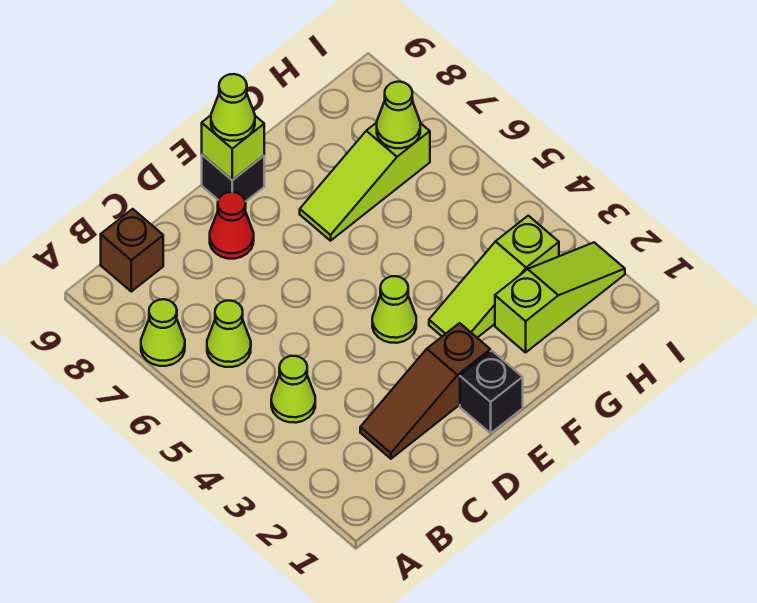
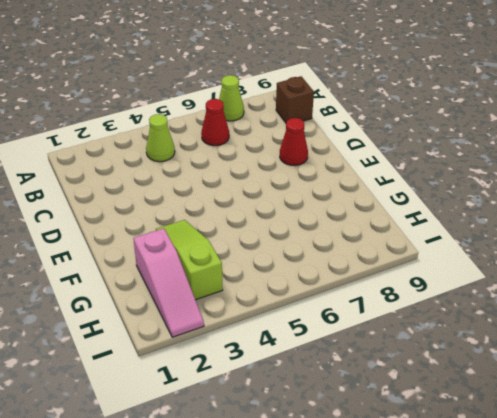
red 1x1 cone [201,99,229,146] -> lime 1x1 cone [207,301,251,367]
pink 1x3 slope [133,229,204,337] -> lime 1x3 slope [495,242,625,352]
none -> brown 1x3 slope [360,323,490,459]
none -> black 1x1 brick [460,351,523,433]
none -> lime 1x1 cone [372,276,416,343]

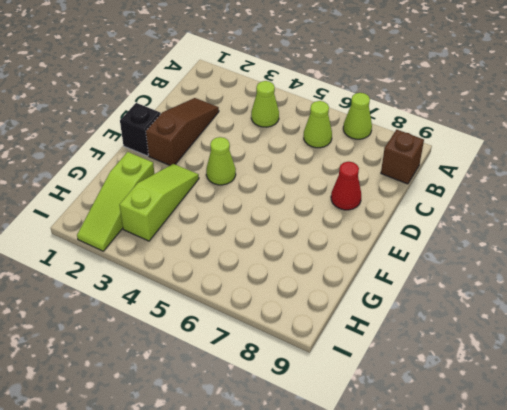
none -> black 1x1 brick [202,155,264,202]
none -> lime 1x3 slope [300,123,430,241]
none -> lime 1x1 brick [202,115,264,180]

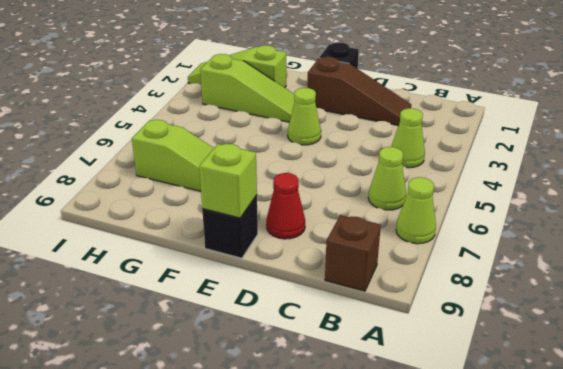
none -> lime 1x1 cone [377,82,420,148]
none -> lime 1x1 cone [211,74,255,141]

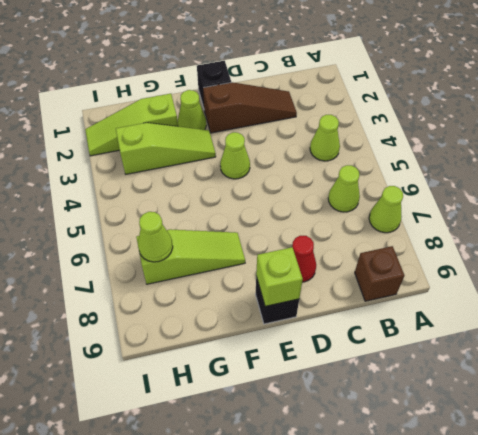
lime 1x1 cone [178,90,206,130] -> lime 1x1 cone moved to [211,74,255,141]

